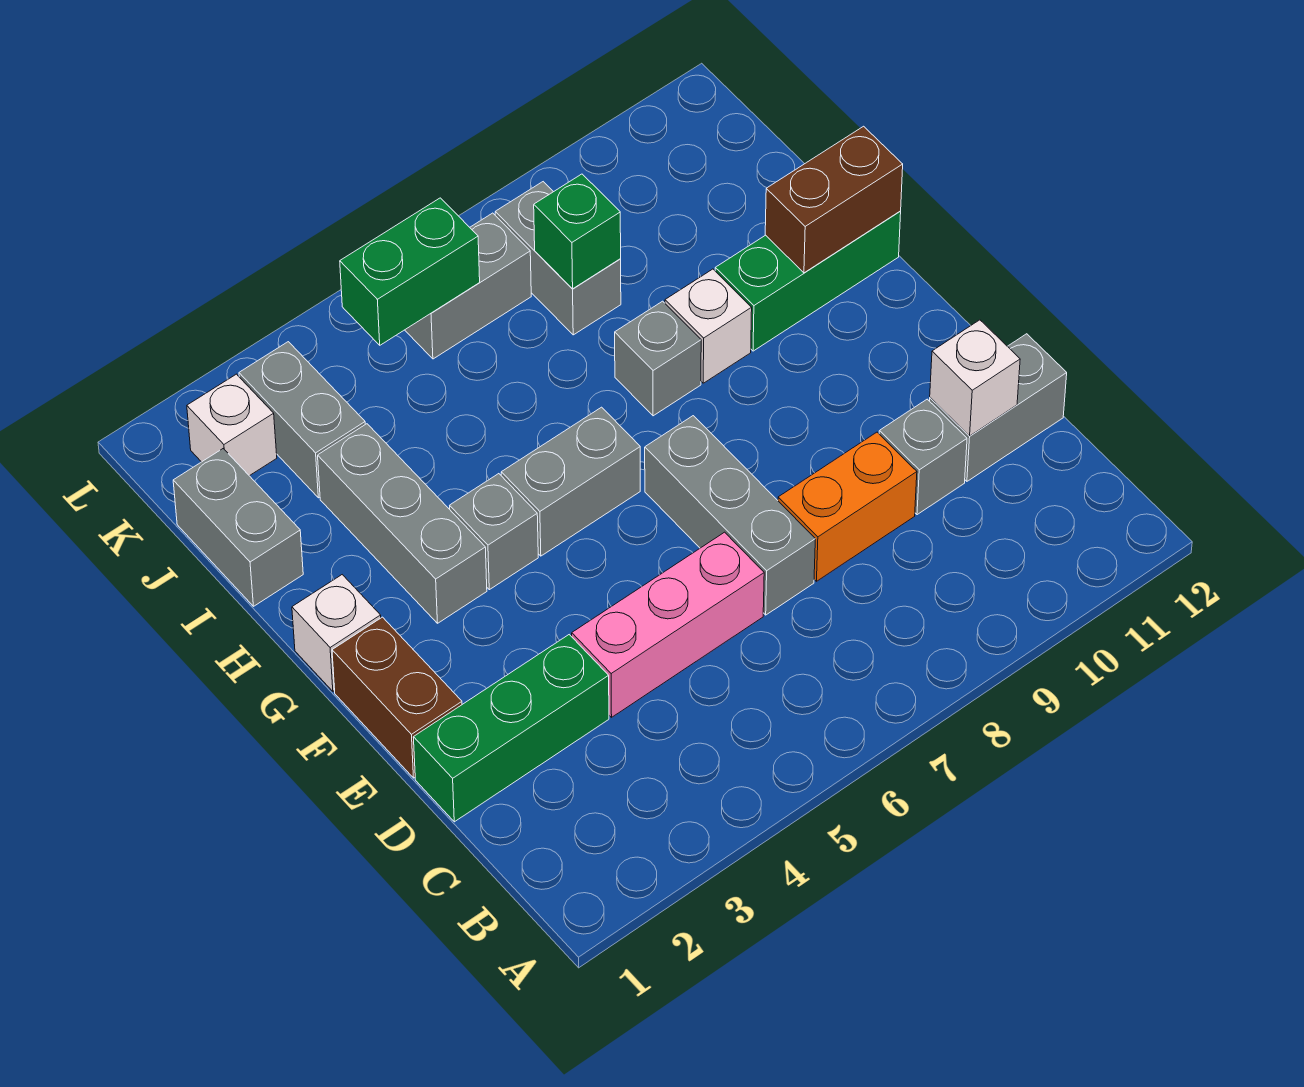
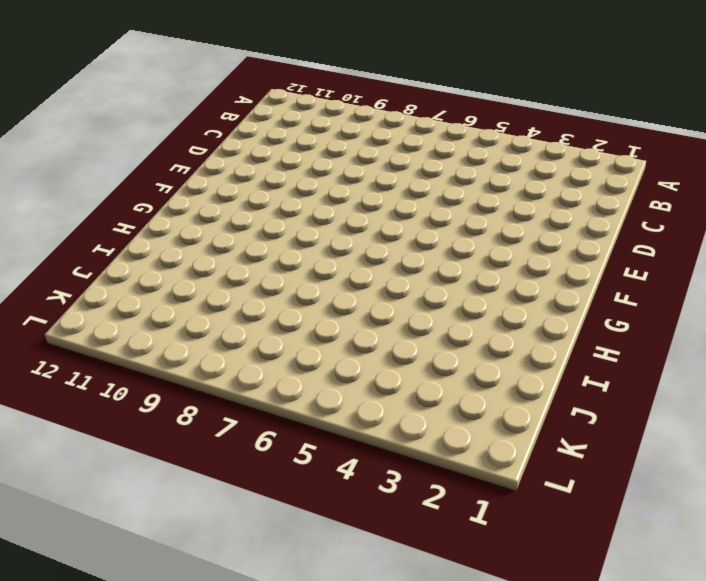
none -> green 1x3 brick [413,635,609,822]
none -> pink 1x3 brick [572,532,764,717]
none -> grey 1x3 brick [645,416,815,615]

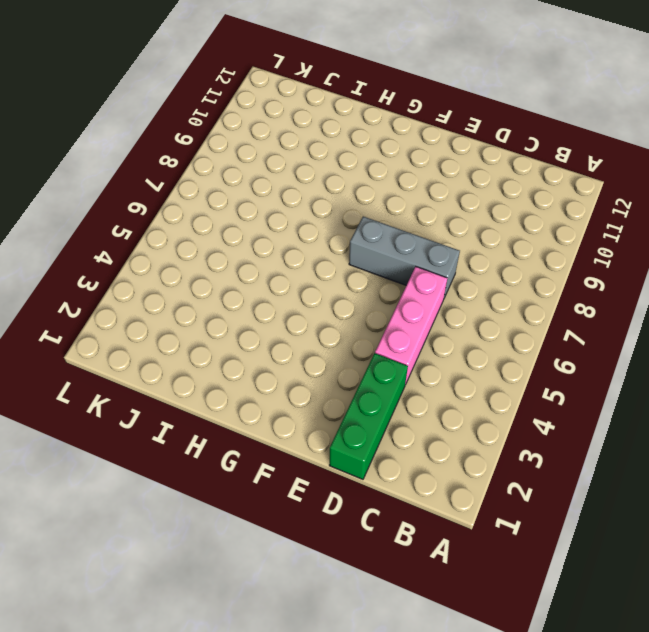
none -> orange 1x2 brick [778,432,917,581]
none -> grey 1x1 brick [879,399,967,515]
none -> grey 1x2 brick [930,334,1067,481]

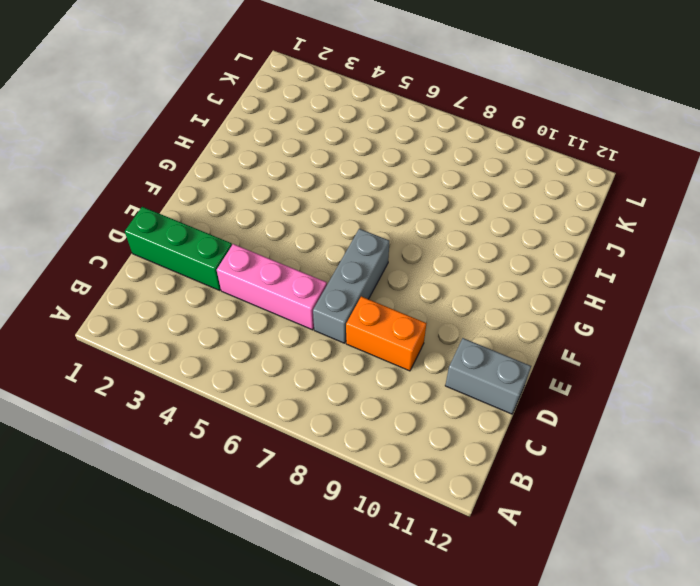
none -> grey 1x1 brick [879,399,967,515]
none -> brown 1x2 brick [332,617,462,778]
none -> white 1x1 brick [292,575,381,691]

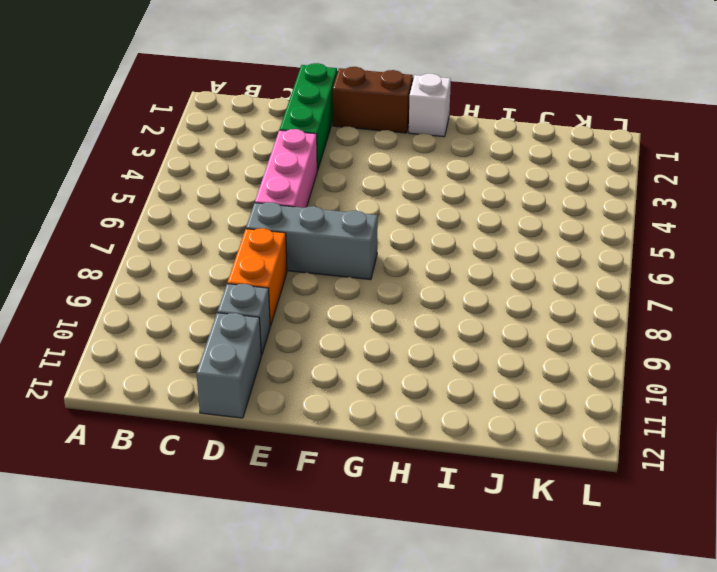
none -> grey 1x3 brick [318,424,487,623]
none -> grey 1x1 brick [450,474,538,590]
none -> grey 1x2 brick [501,407,640,556]

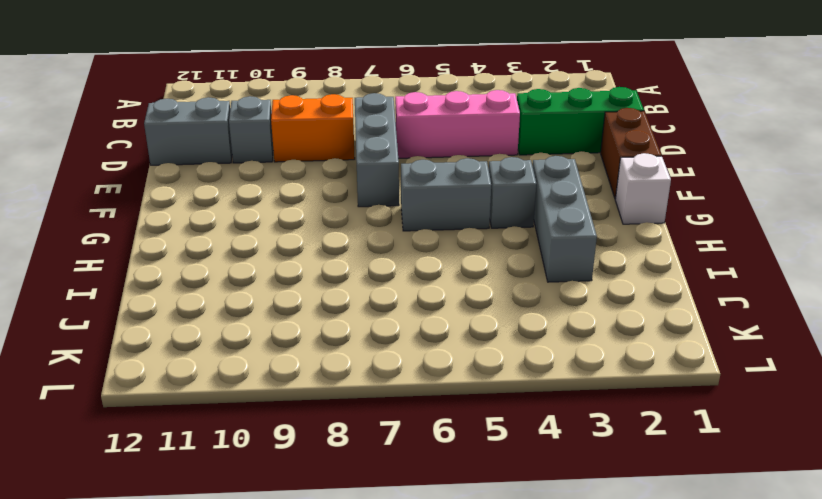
none -> grey 1x1 brick [615,301,701,416]
none -> white 1x1 brick [665,269,752,383]
none -> green 1x3 brick [715,211,901,351]

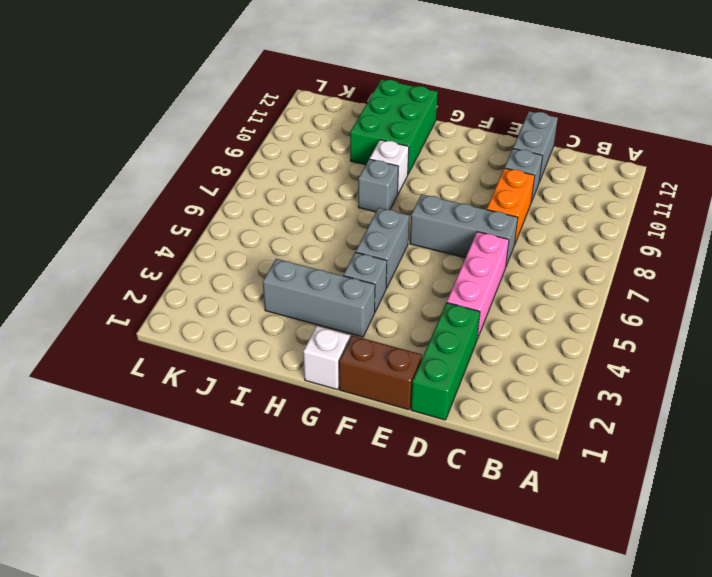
green 2x3 brick [350,79,438,174] -> green 1x3 brick [715,211,901,351]
none -> grey 1x2 brick [173,449,303,606]
none -> grey 1x2 brick [239,342,365,498]
none -> grey 1x2 brick [495,182,621,335]

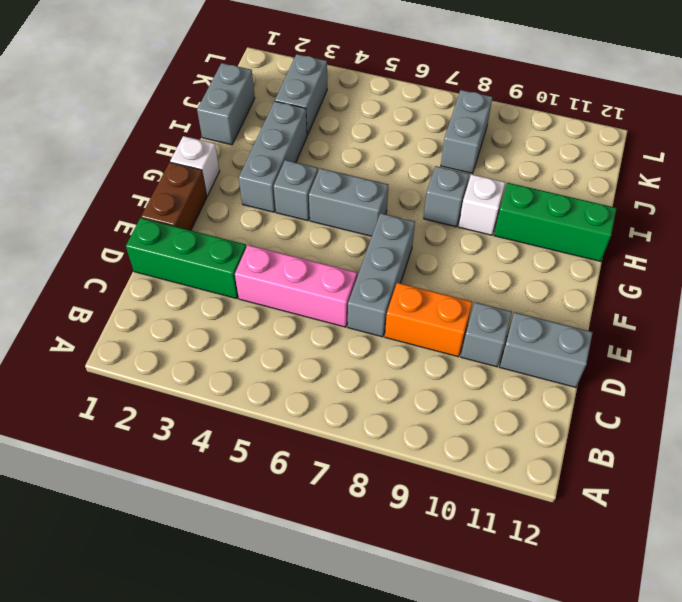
none -> white 1x1 brick [187,374,277,476]
none -> grey 1x2 brick [405,213,531,359]
none -> white 1x1 brick [930,320,1020,436]

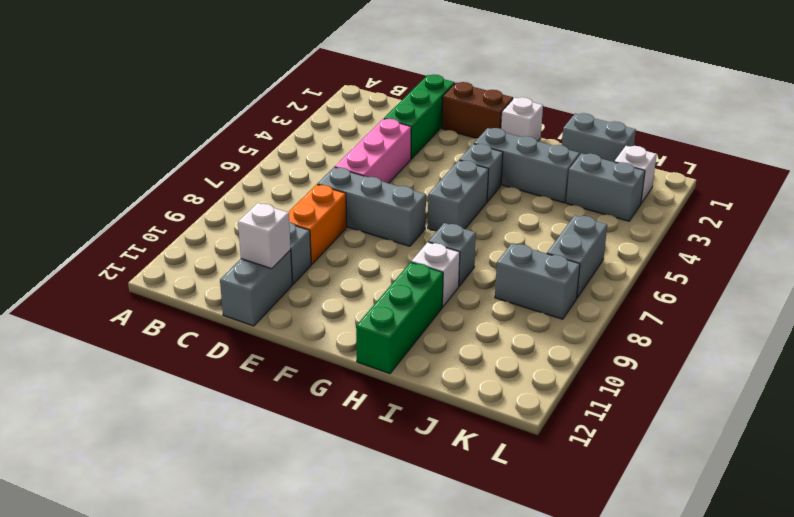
none -> brown 1x2 brick [765,126,903,273]
none -> green 1x1 brick [534,174,621,289]
none -> green 1x2 brick [340,198,480,345]

